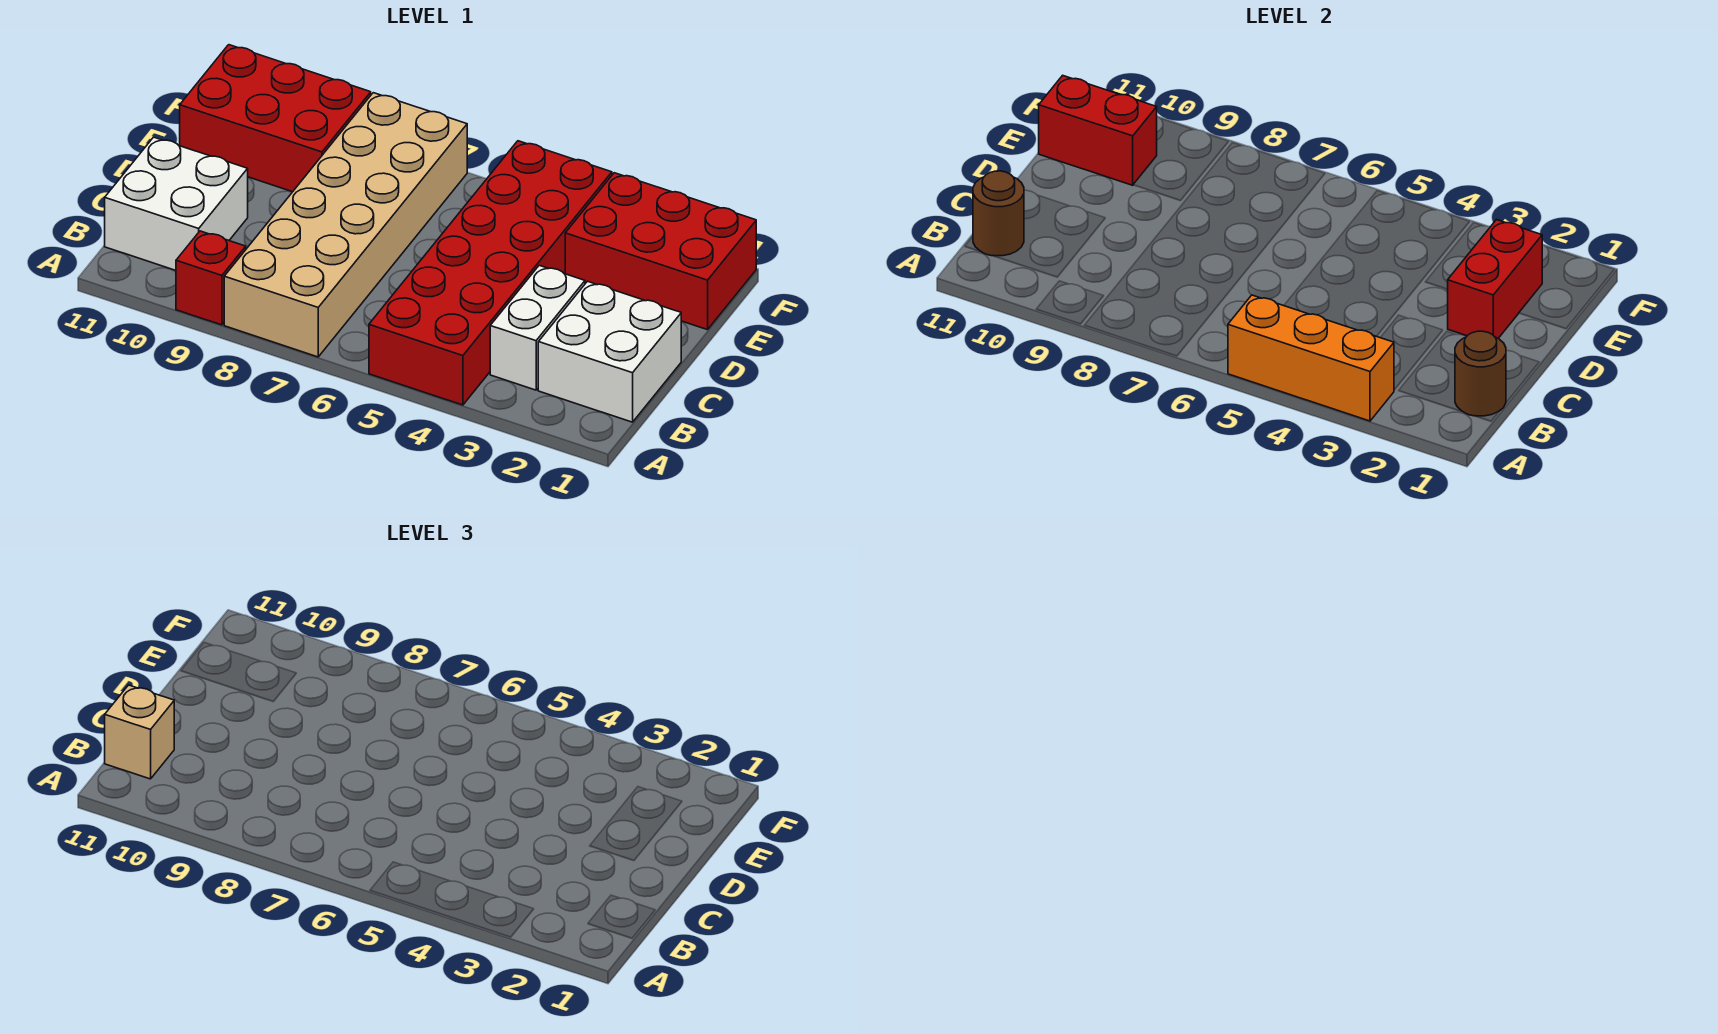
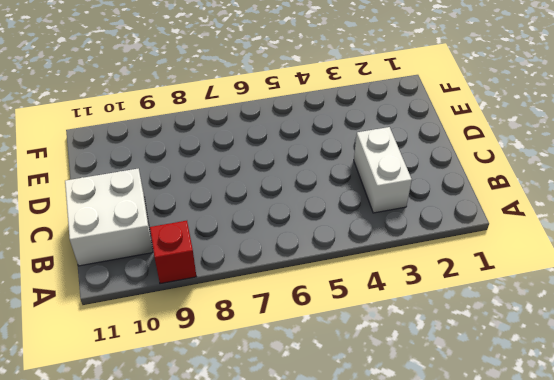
none -> red 2x6 brick [369,141,612,405]
none -> tan 2x6 brick [224,93,467,357]
none -> white 2x2 brick [538,281,681,422]

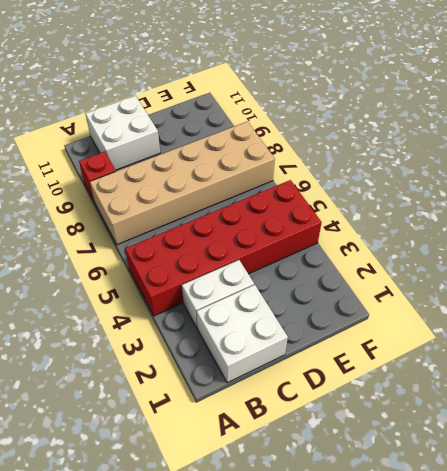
none -> red 2x3 brick [565,173,756,330]
none -> red 2x3 brick [180,45,371,192]
none -> orange 1x3 brick [1228,295,1394,421]

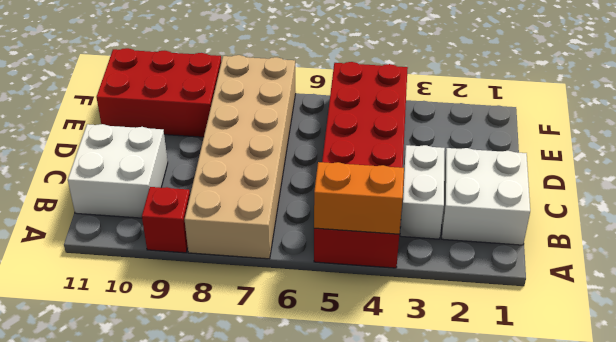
orange 1x2 brick [314,162,404,234] -> orange 1x3 brick [1228,295,1394,421]
none -> red 2x3 brick [565,173,756,330]
none -> brown 1x1 round brick [1455,331,1506,416]
none -> brown 1x1 round brick [973,171,1024,256]

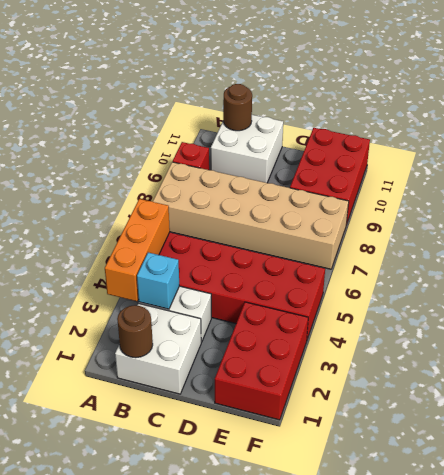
cyan 1x1 brick [137,252,179,309] -> none
none -> red 1x2 brick [1448,220,1542,338]
none -> red 1x2 brick [1039,75,1157,185]
none -> tan 1x1 brick [105,685,174,779]

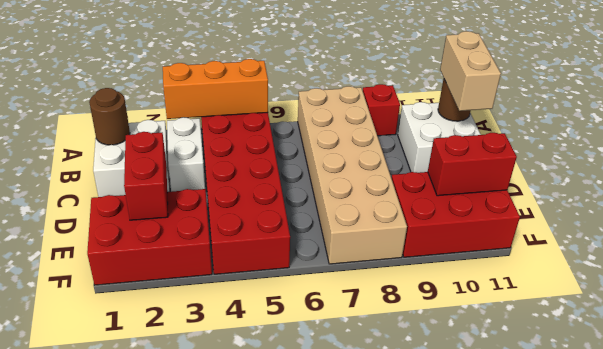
tan 1x2 brick [440,31,501,111] -> tan 1x1 brick [105,685,174,779]

